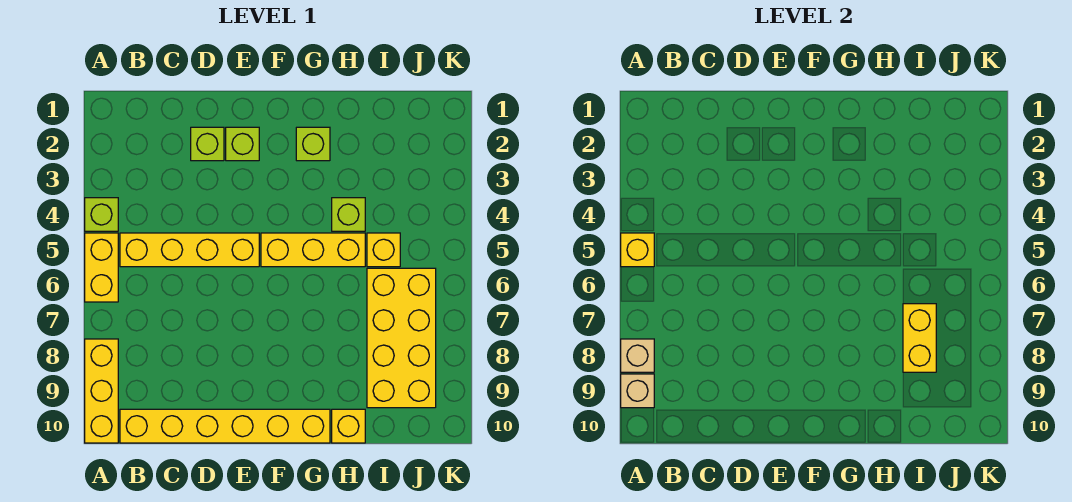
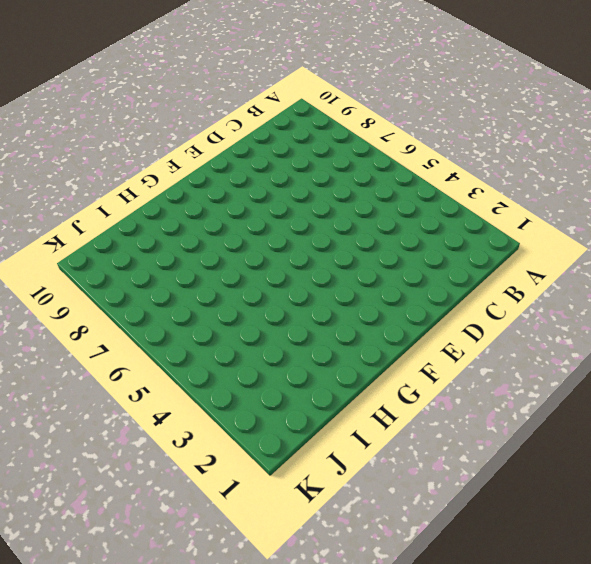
none -> lime 1x1 brick [85,198,118,231]
none -> yellow 1x2 brick [85,233,118,302]
none -> yellow 1x3 brick [85,339,118,443]

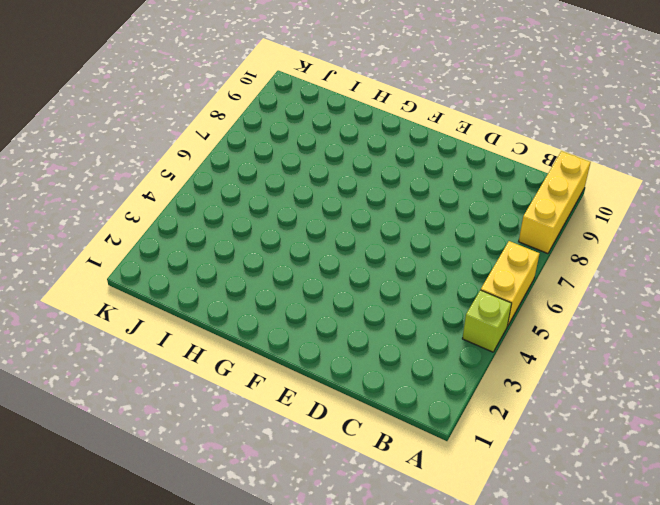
none -> yellow 1x4 brick [120,233,259,267]
none -> yellow 1x6 brick [120,409,330,443]
none -> lime 1x1 brick [191,127,224,161]

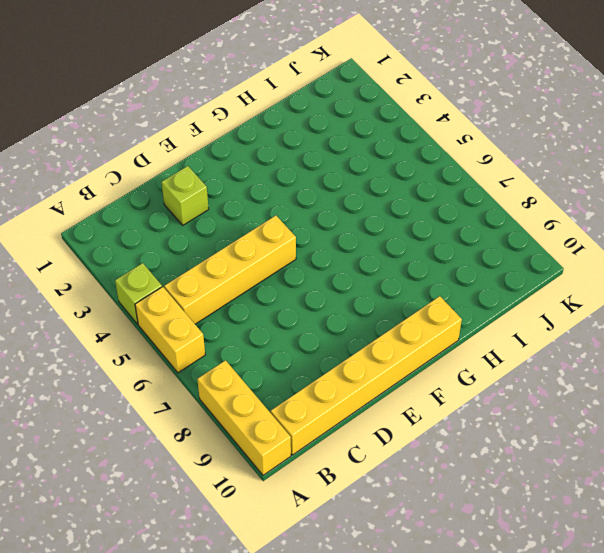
none -> lime 1x1 brick [226,127,259,161]
none -> yellow 1x3 brick [261,233,365,267]
none -> lime 1x1 brick [296,127,330,161]

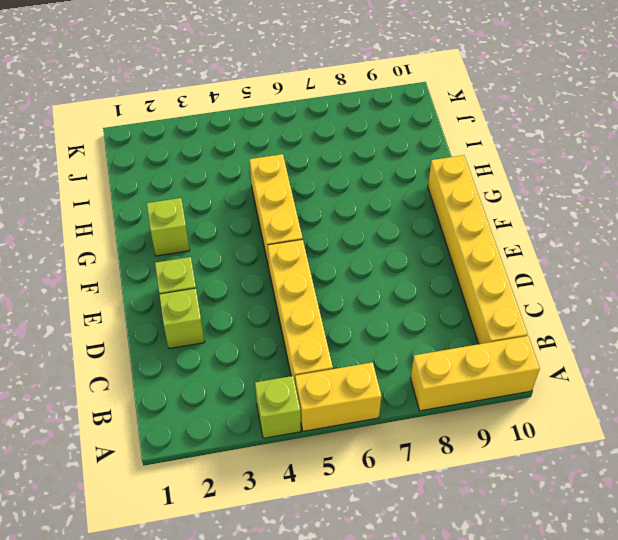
none -> lime 1x1 brick [332,198,365,231]
none -> yellow 1x1 brick [332,409,365,443]
none -> yellow 1x1 brick [367,233,400,267]

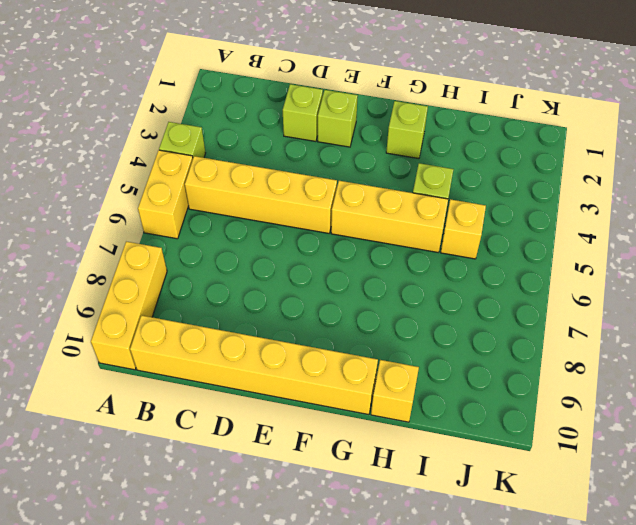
none -> yellow 2x4 brick [367,268,436,408]
none -> yellow 1x1 brick [621,233,654,267]
none -> tan 1x1 brick [621,339,654,372]

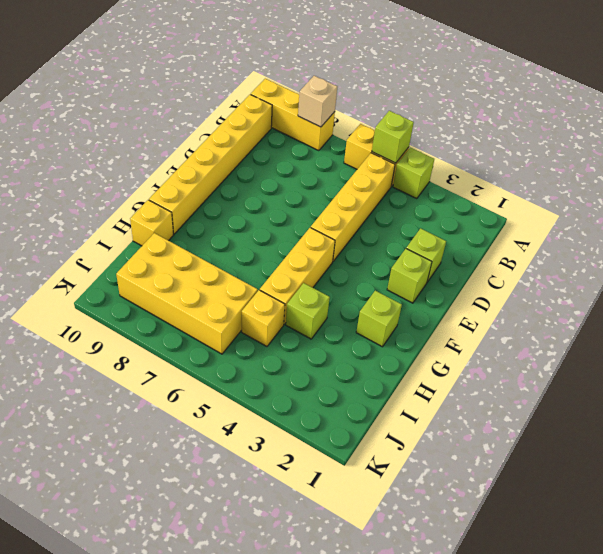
lime 1x1 brick [372,111,414,163] -> yellow 1x1 brick [621,233,654,267]
none -> tan 1x1 brick [621,374,654,408]
none -> yellow 1x2 brick [903,304,936,372]

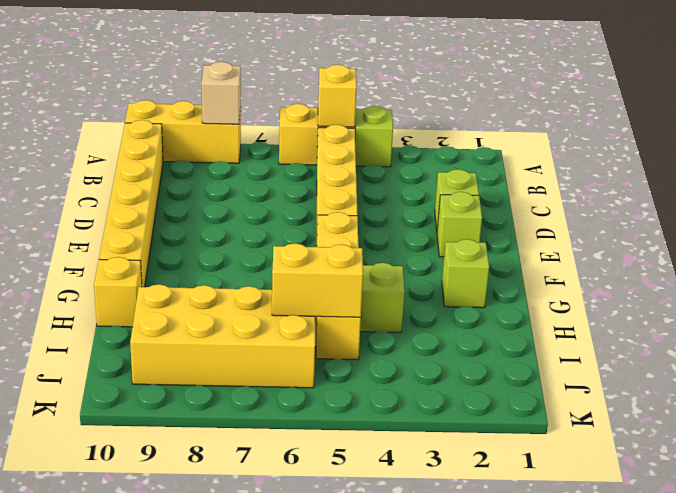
yellow 1x2 brick [272,243,363,317] -> yellow 1x2 brick moved to [903,304,936,372]
none -> tan 1x1 brick [621,374,654,408]

